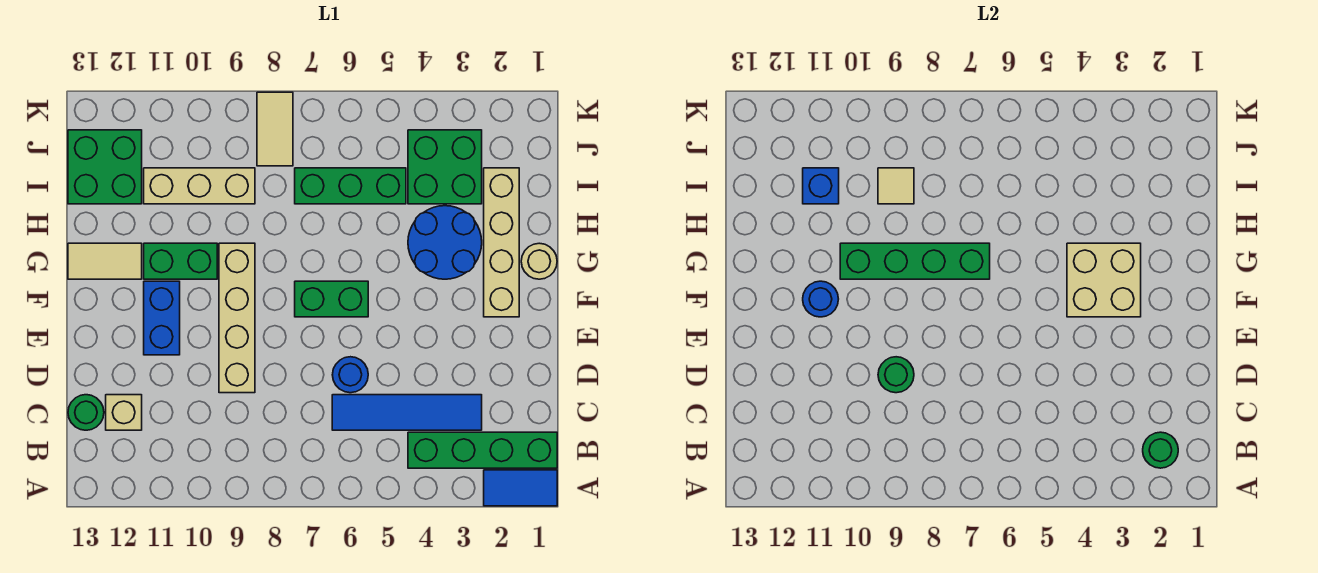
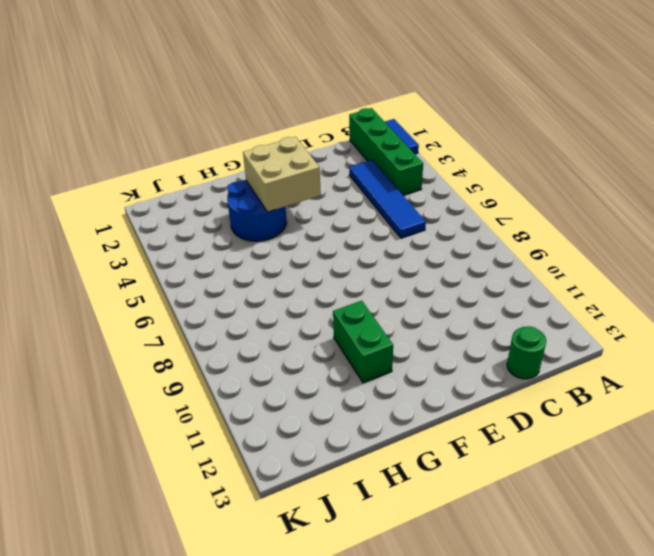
none -> tan 1x1 brick [106,395,142,430]
none -> blue 1x1 round brick [332,357,368,393]
none -> tan 1x4 brick [219,243,255,393]

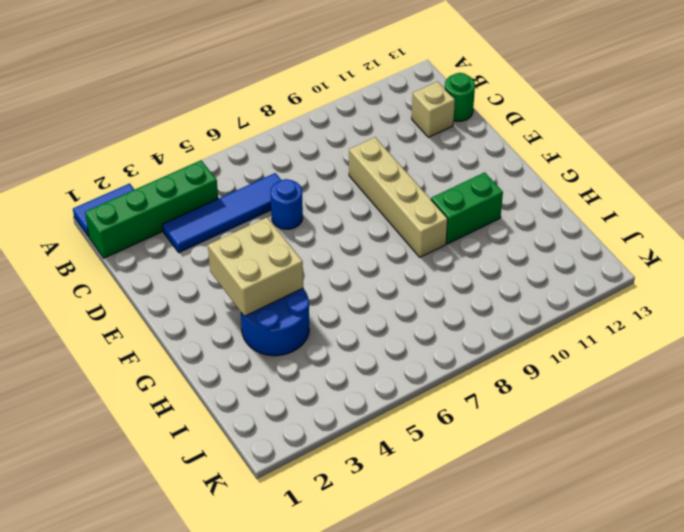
none -> blue 1x2 brick [144,281,180,355]
none -> tan 1x4 brick [484,168,519,317]
none -> green 1x2 brick [295,281,368,317]

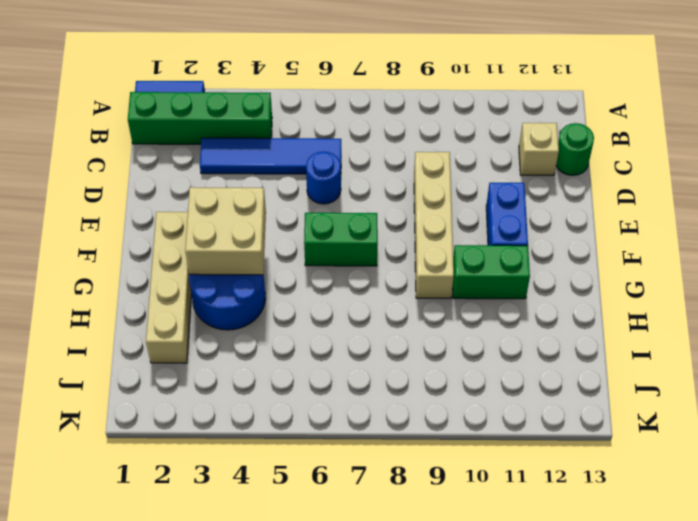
none -> tan 1x1 round brick [521,243,557,279]
none -> tan 1x2 tile [68,243,142,279]
none -> green 2x2 brick [408,130,482,204]

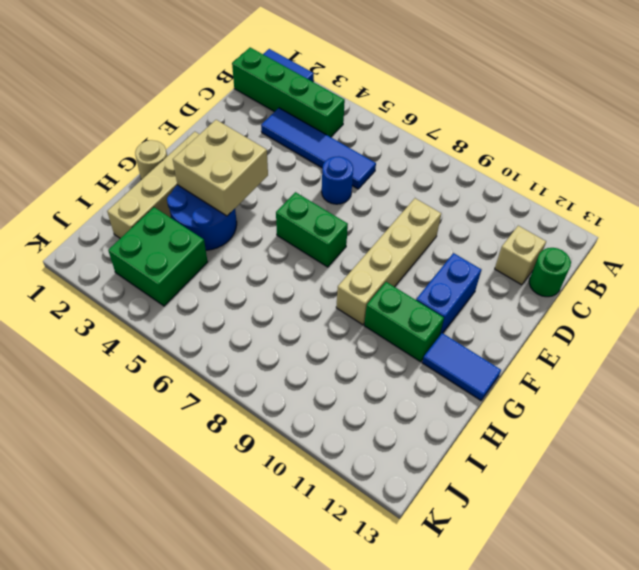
blue 1x2 tile [422,333,501,400] -> tan 1x2 tile [68,243,142,279]
none -> green 1x3 brick [295,168,406,204]
none -> tan 1x3 brick [144,168,255,204]
none -> green 2x2 brick [68,130,142,204]

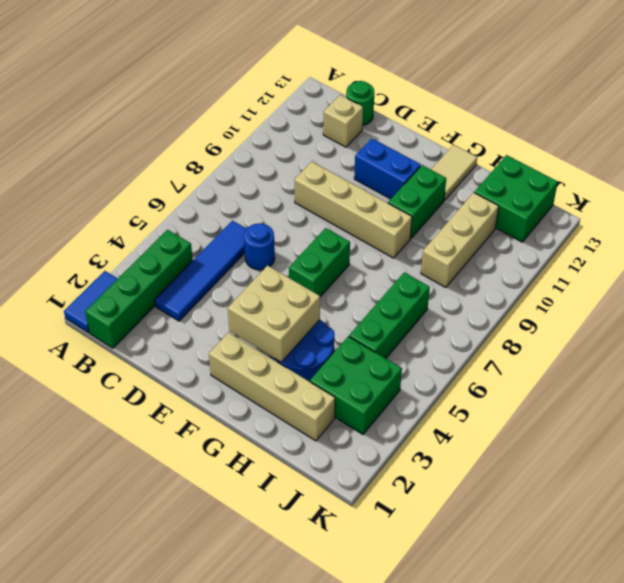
none -> tan 1x1 round brick [521,243,557,279]
none -> tan 1x2 tile [257,92,293,166]
none -> green 1x1 round brick [1143,432,1178,468]

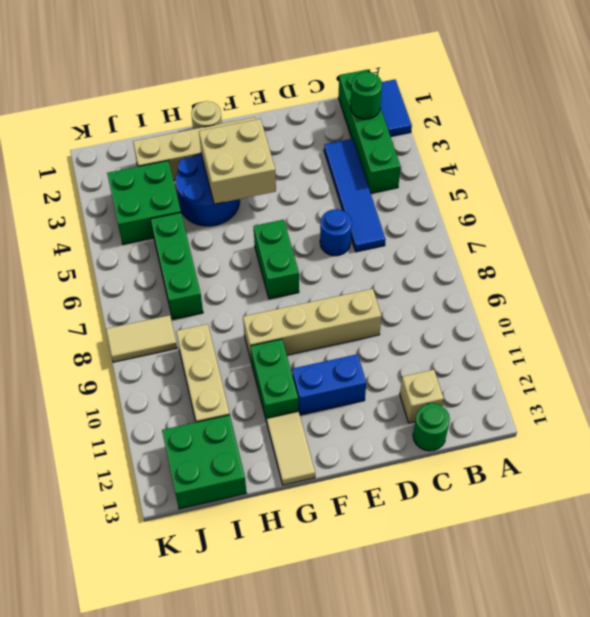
none -> green 1x1 round brick [878,357,914,393]
none -> blue 1x1 round brick [803,281,838,317]
none -> green 1x4 brick [840,243,990,279]

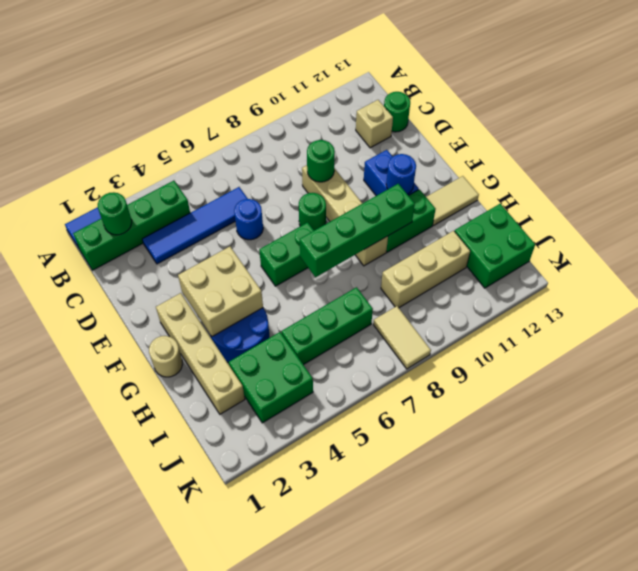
green 1x1 round brick [299,193,326,230] -> none
none -> tan 1x1 tile [878,168,914,204]
none -> blue 1x1 brick [803,168,839,204]

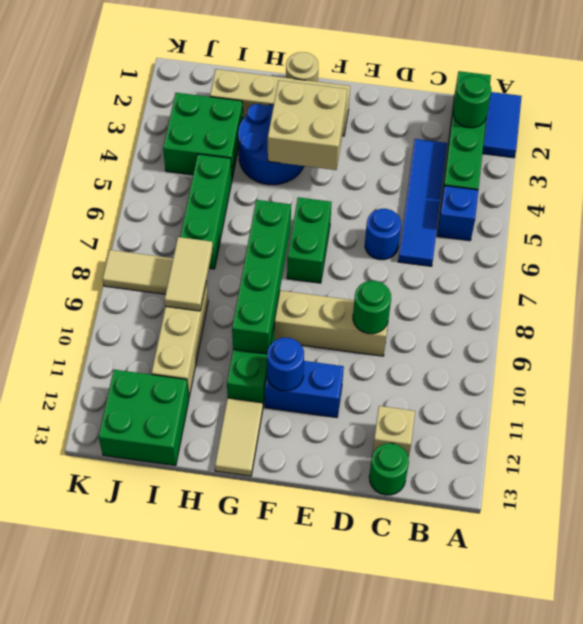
blue 1x1 brick [437,186,478,241] -> blue 1x1 brick moved to [803,168,839,204]
tan 1x2 tile [165,237,213,311] -> tan 1x1 tile [878,168,914,204]

